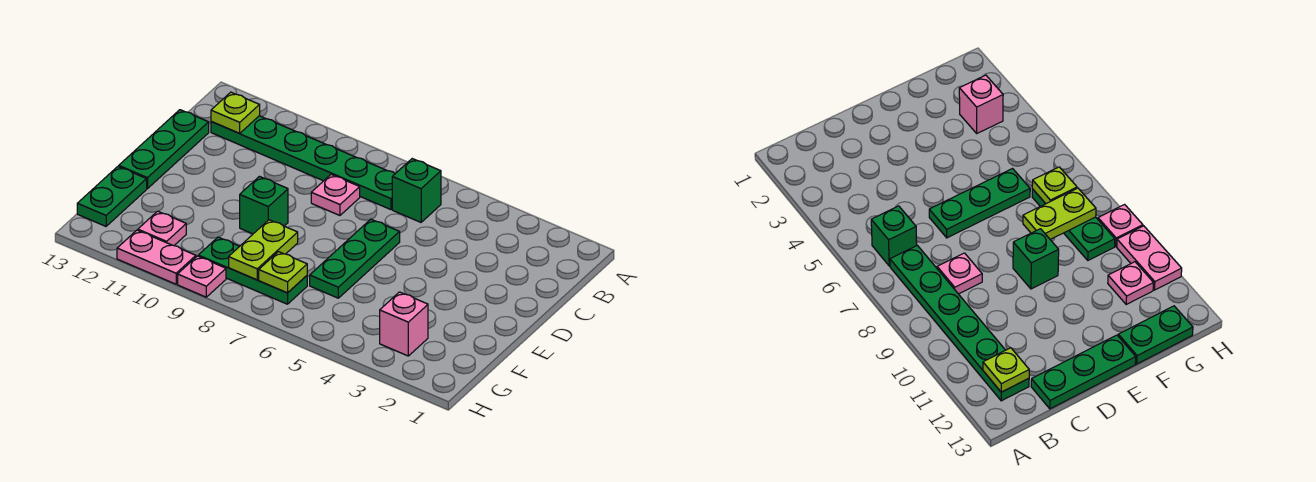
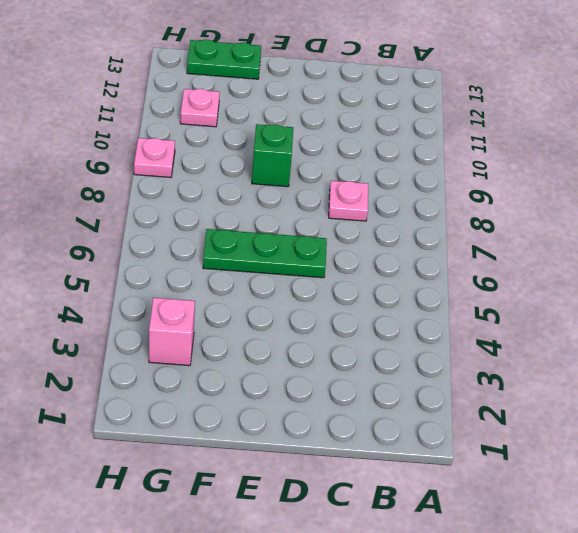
none -> green 1x1 brick [392,159,441,222]
none -> green 1x6 plate [211,116,395,210]
none -> green 1x3 plate [119,110,209,189]

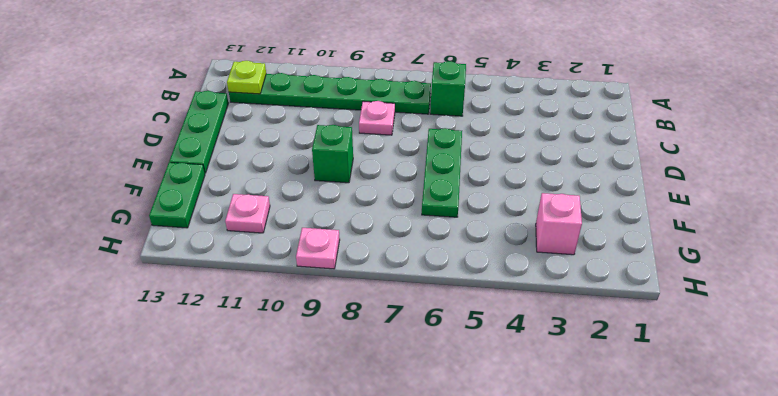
none -> green 1x3 plate [198,237,307,304]
none -> pink 1x2 plate [117,230,196,284]
none -> lime 1x2 plate [229,220,298,280]

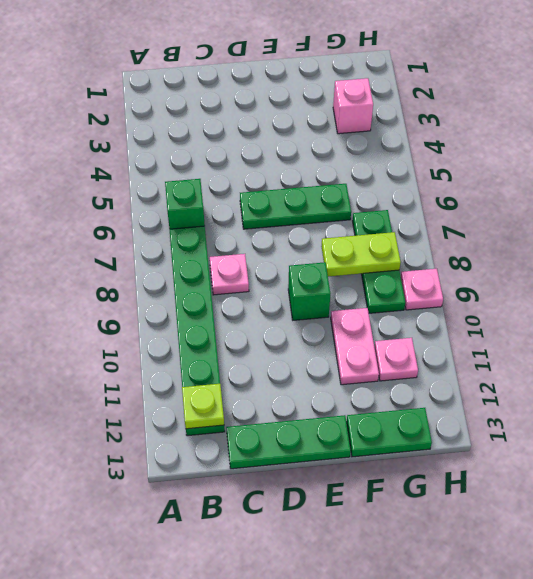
pink 1x2 plate [331,308,379,385] -> pink 1x2 plate moved to [117,230,196,284]
none -> lime 1x1 plate [259,252,307,293]

